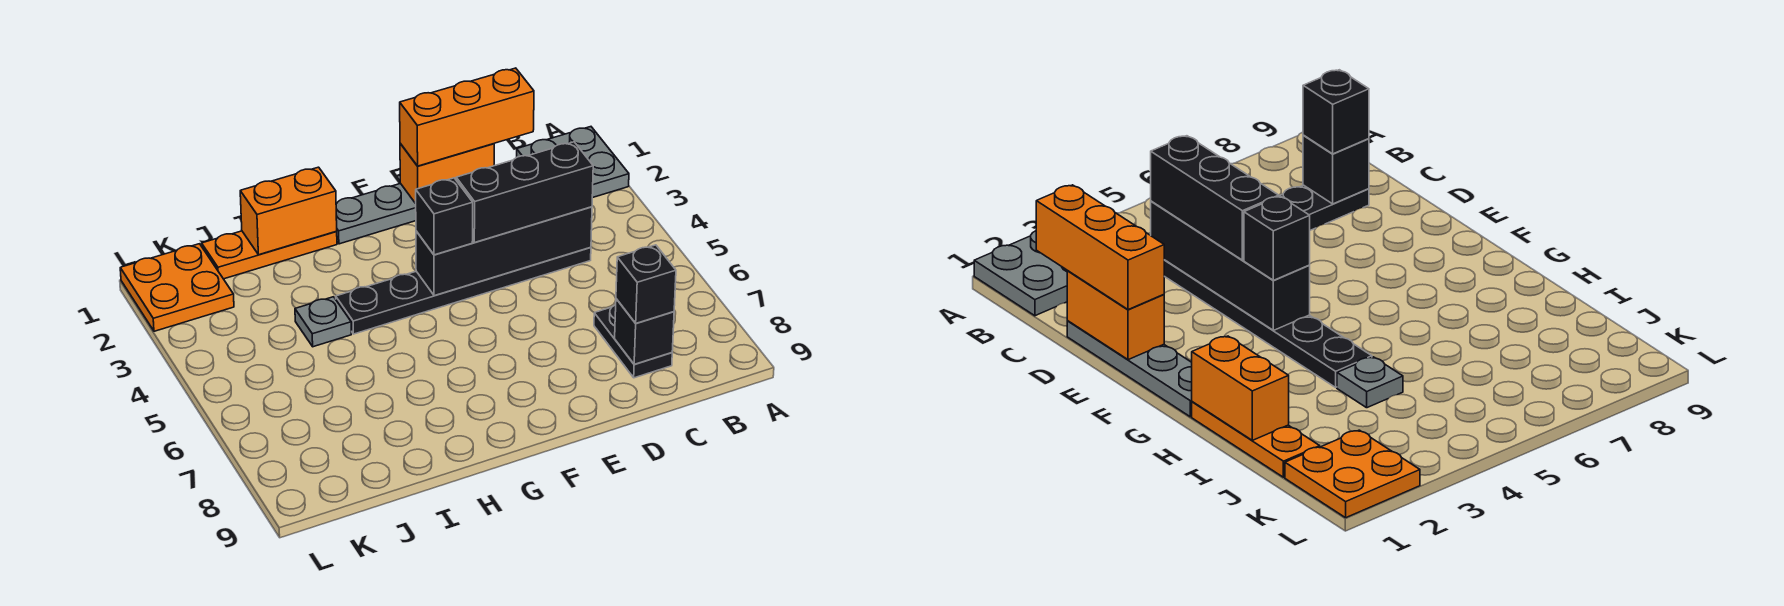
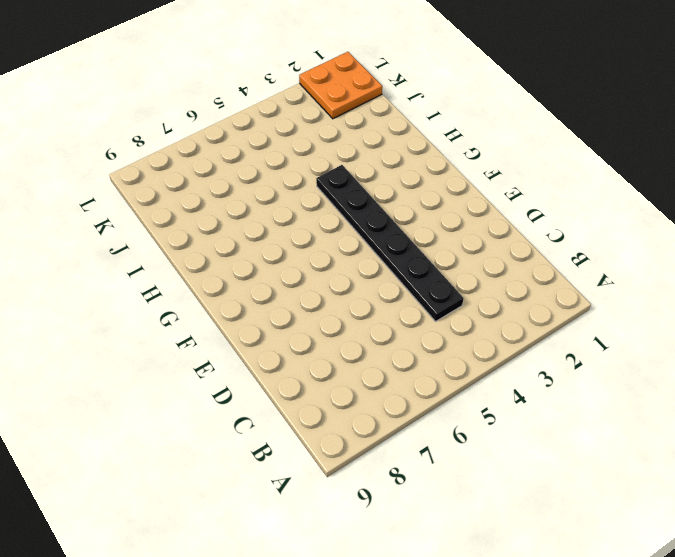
none -> grey 2x2 plate [517,127,629,198]
none -> black 1x2 plate [594,305,672,378]
none -> grey 1x4 plate [336,183,416,244]

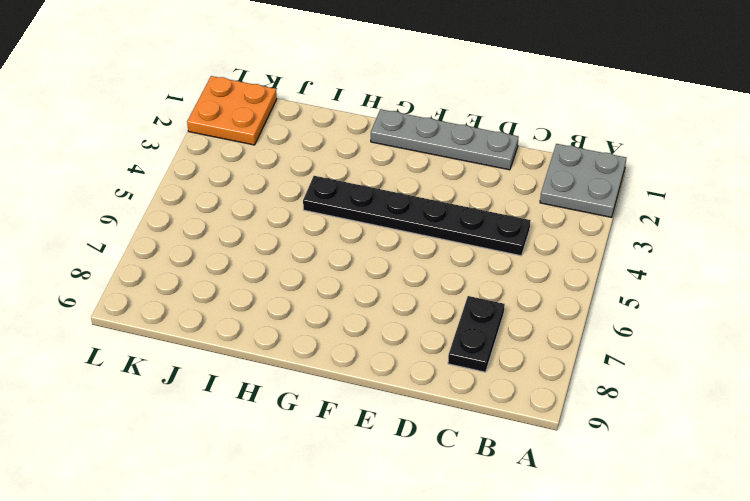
none -> orange 1x3 plate [202,231,337,279]
none -> grey 1x1 plate [295,297,351,347]
none -> black 1x4 brick [416,207,592,296]

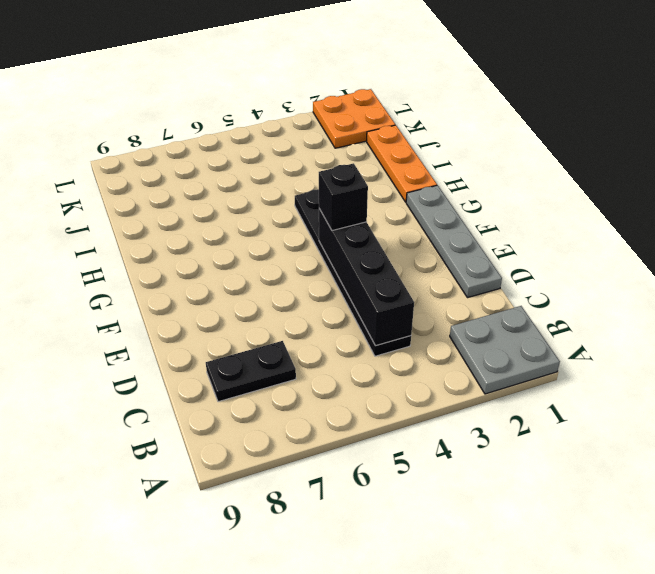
none -> grey 1x1 plate [295,297,351,347]
none -> black 1x1 brick [615,299,674,364]
none -> orange 1x2 brick [400,143,494,204]

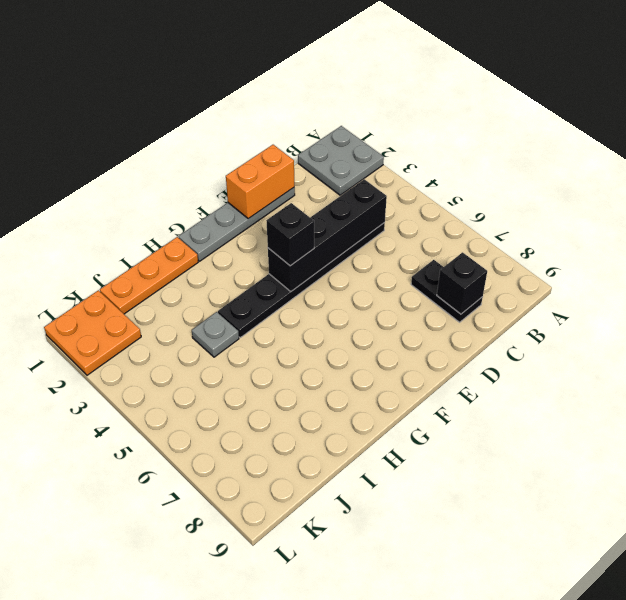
none -> orange 1x2 brick [240,167,337,255]
none -> orange 1x3 brick [400,68,534,166]
none -> black 1x3 brick [456,142,593,243]

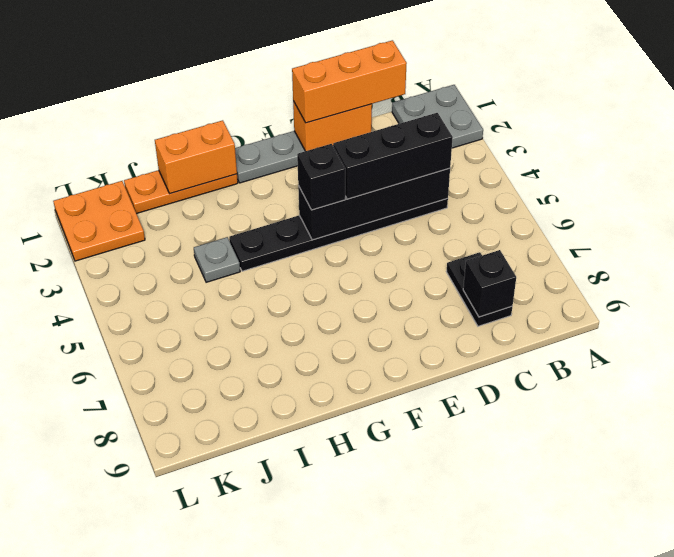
none -> black 1x1 brick [616,245,676,323]

